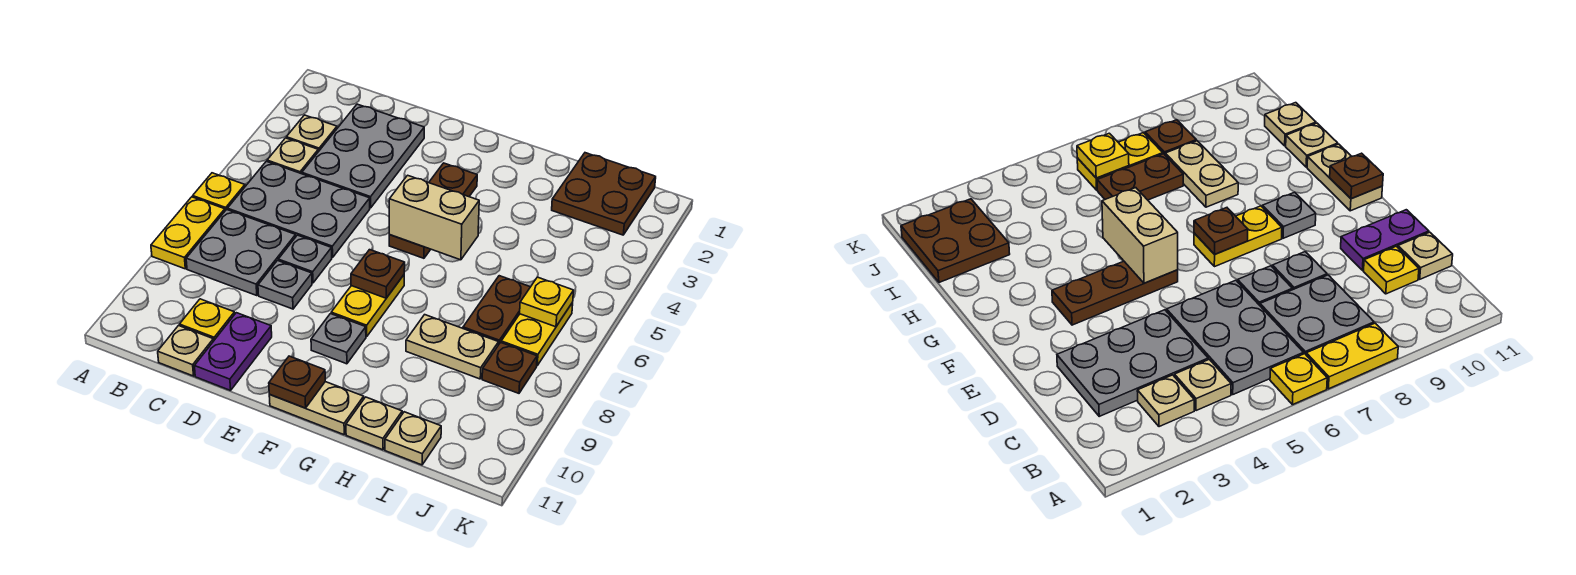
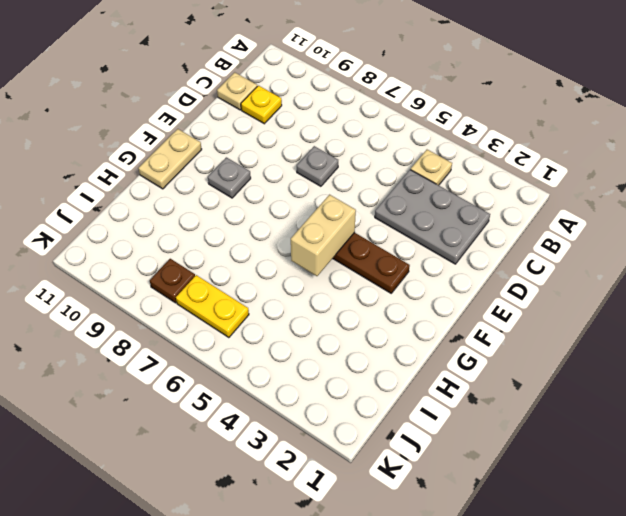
none -> yellow 1x1 plate [193,173,245,211]
none -> yellow 1x2 plate [151,197,225,269]
none -> tan 1x1 plate [286,115,337,152]

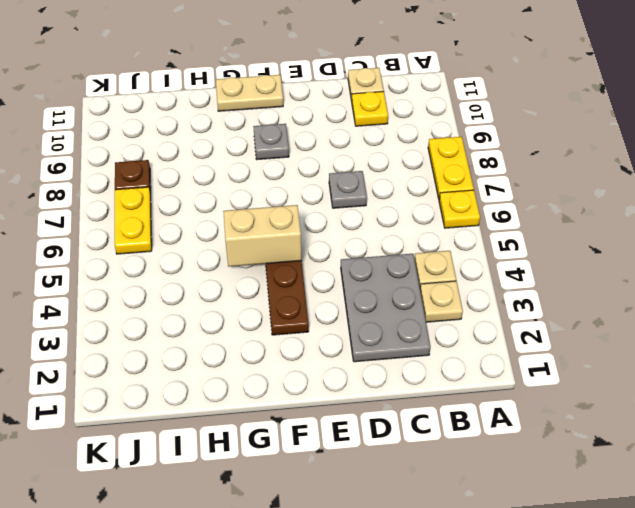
none -> grey 2x3 plate [227,161,370,257]
none -> grey 2x2 plate [186,210,296,296]
none -> grey 1x1 plate [258,261,312,309]

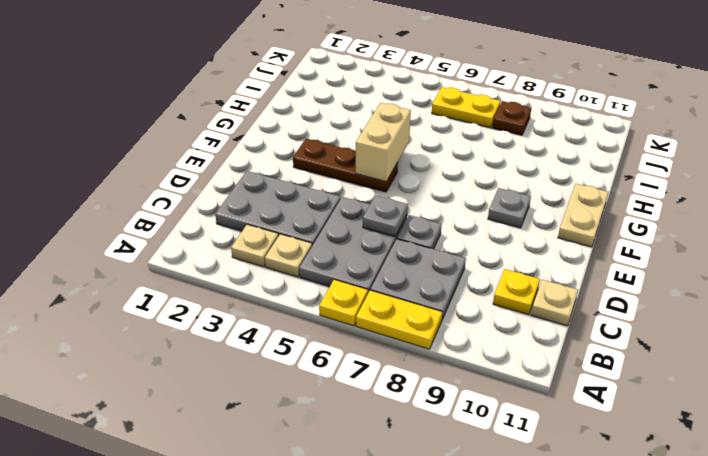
grey 1x1 plate [363,195,408,237] -> grey 1x1 plate moved to [258,261,312,309]
none -> purple 1x2 plate [195,313,272,390]
none -> yellow 1x2 plate [331,275,404,337]
none -> tan 1x2 plate [406,315,499,379]

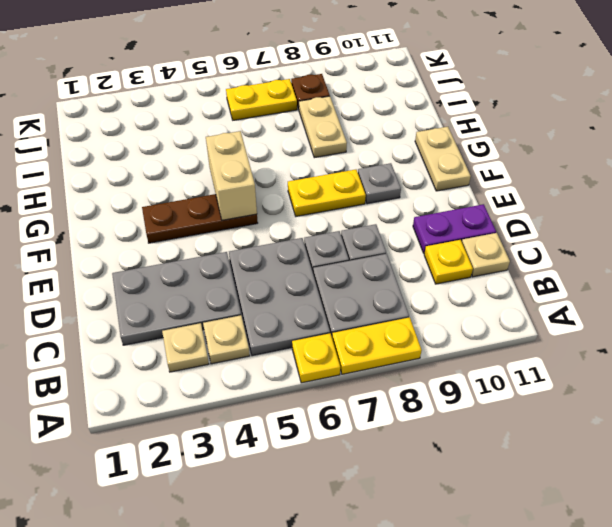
none -> tan 1x1 plate [346,397,402,450]
none -> brown 2x2 plate [552,153,656,235]
none -> brown 1x2 plate [463,276,530,345]

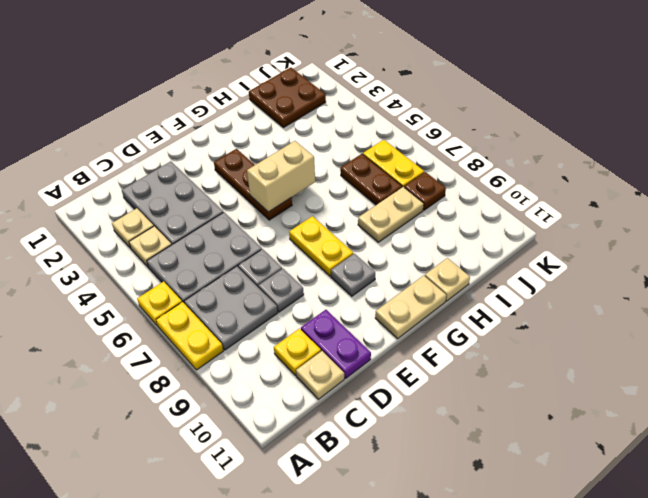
none -> tan 1x1 plate [385,412,441,465]
none -> brown 1x1 plate [351,250,405,298]
none -> brown 1x1 plate [269,356,325,408]

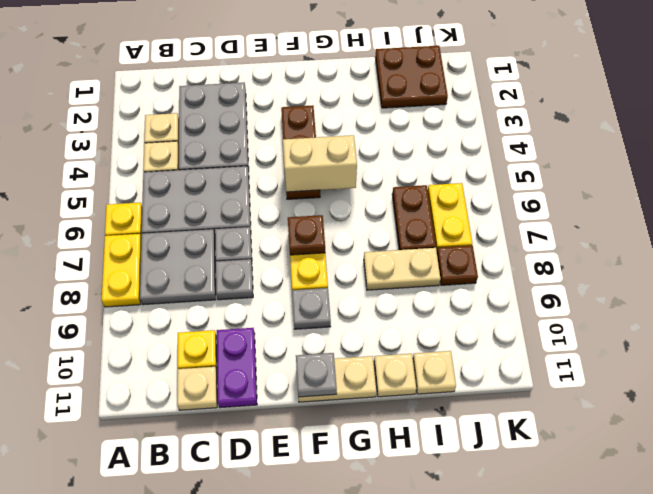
grey 1x1 plate [296,353,337,397] -> brown 1x1 plate [269,356,325,408]
none -> yellow 1x1 plate [520,277,574,327]

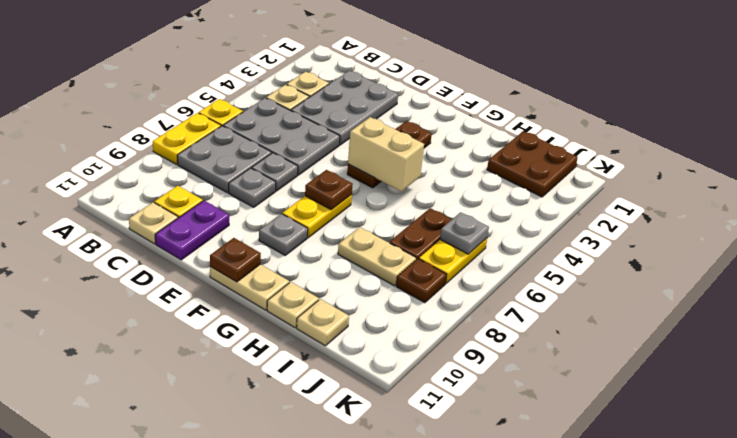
grey 1x1 plate [440,212,489,254] -> yellow 1x1 plate [520,277,574,327]

